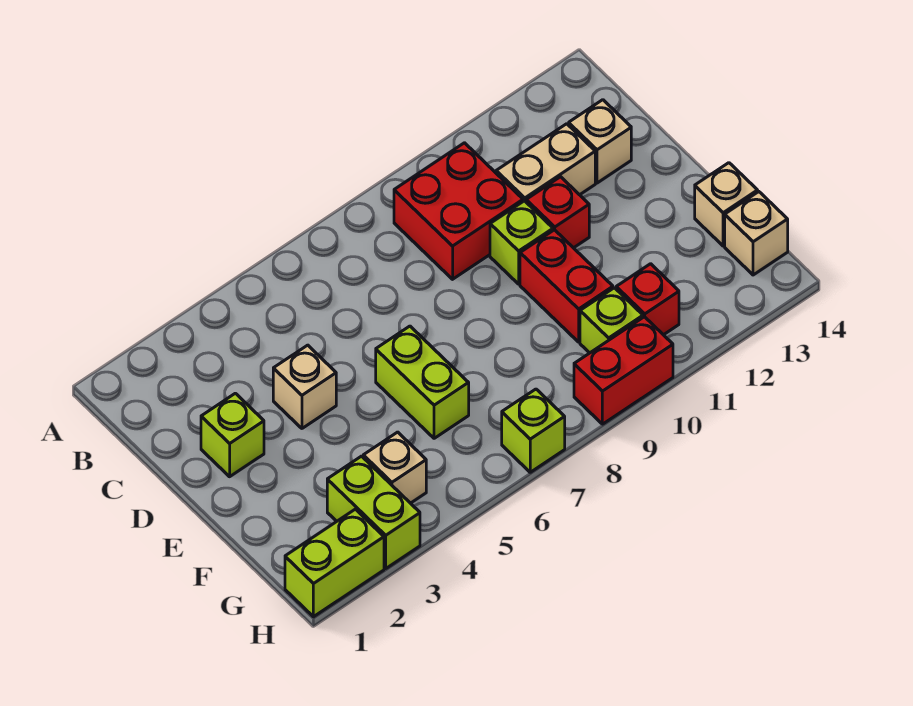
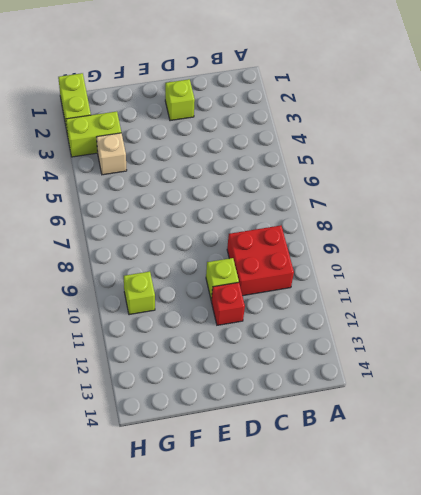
none -> tan 1x2 brick [496,124,595,202]
none -> tan 1x1 brick [569,100,631,183]
none -> tan 1x1 brick [273,345,336,428]

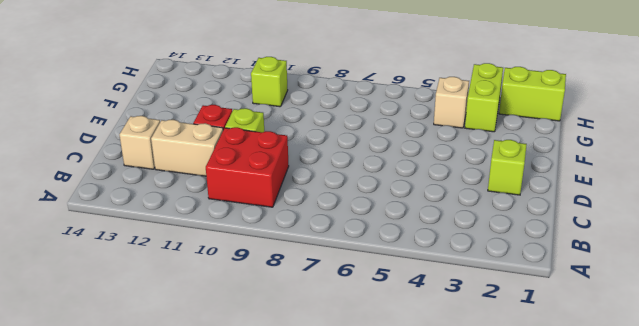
none -> tan 1x1 brick [273,345,336,428]
none -> lime 1x2 brick [376,326,469,438]
none -> red 1x2 brick [520,230,613,342]

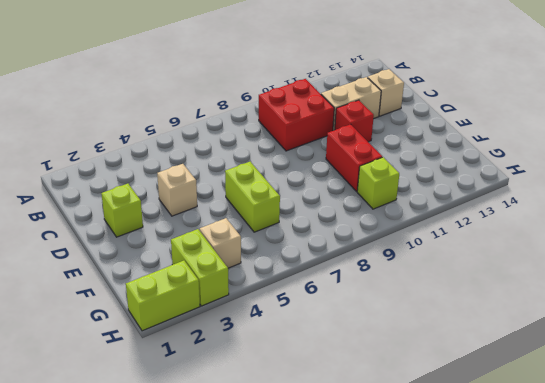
none -> lime 1x1 brick [490,201,553,284]
none -> tan 1x1 brick [695,163,758,246]
none -> red 1x1 brick [616,264,679,335]

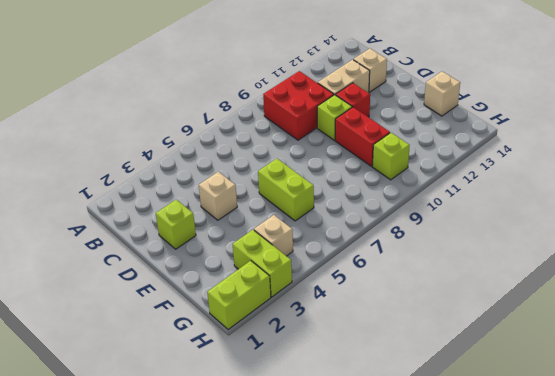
none -> red 1x1 brick [616,264,679,335]
none -> tan 1x1 brick [725,192,788,275]
none -> lime 1x1 brick [502,389,565,472]

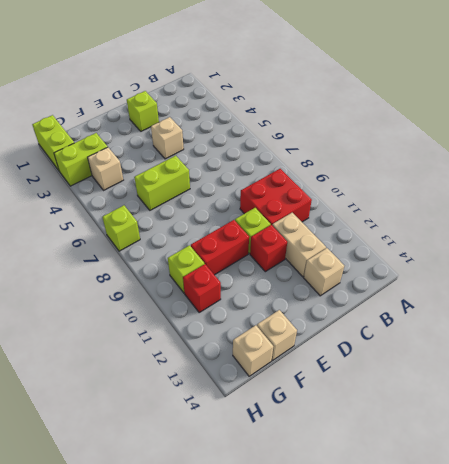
none -> red 1x2 brick [574,317,673,424]

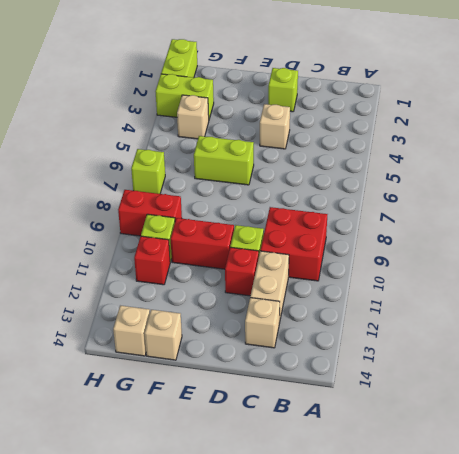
red 1x2 brick [118,190,182,236] -> red 1x2 brick turned to [574,317,673,424]

